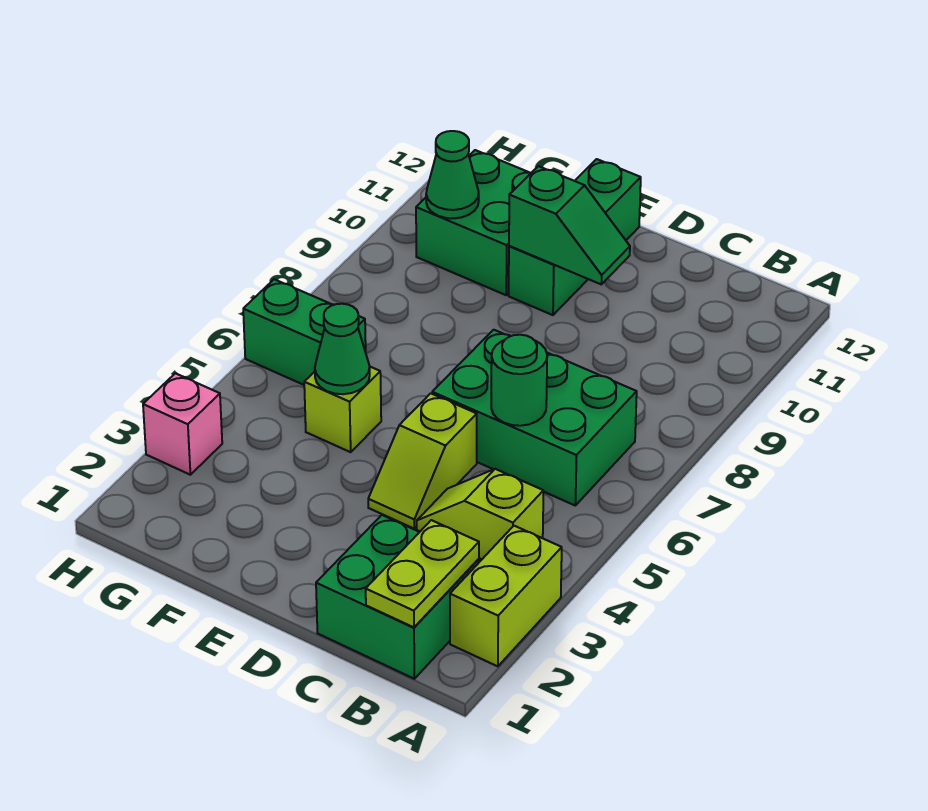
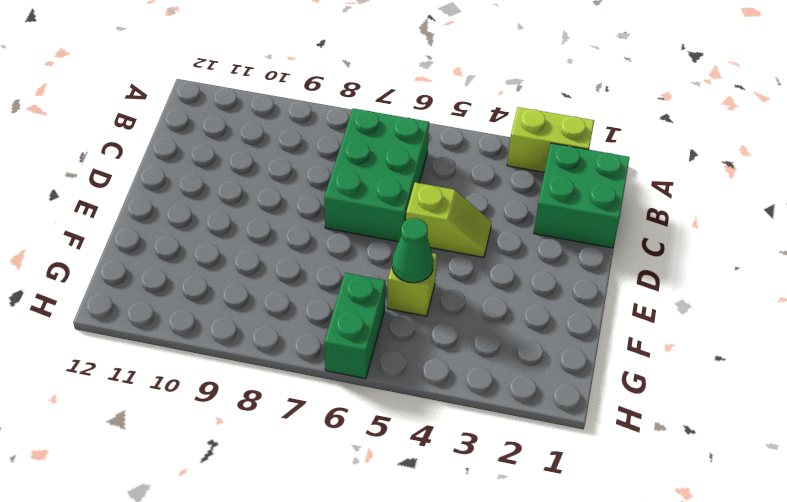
none -> lime 1x2 slope [417,469,543,559]
none -> green 1x3 brick [509,159,641,315]
none -> green 2x2 brick [416,150,531,295]

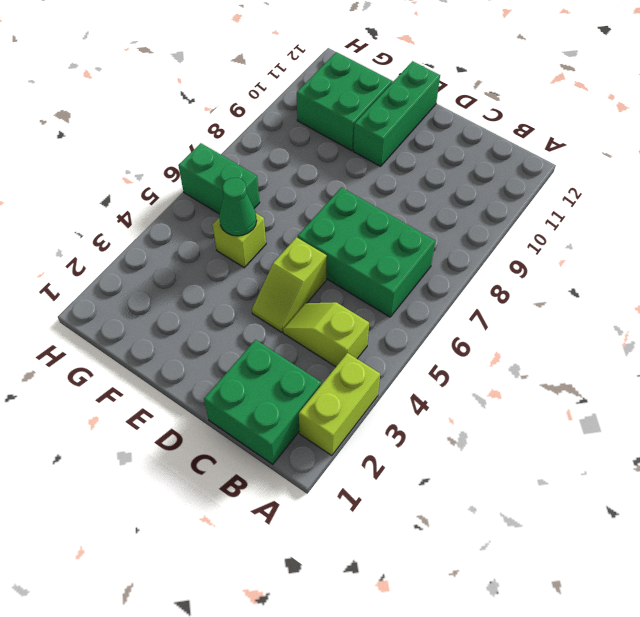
none -> pink 1x1 brick [143,373,222,475]
none -> lime 1x2 plate [366,520,479,627]
none -> green 1x1 round brick [491,335,547,426]

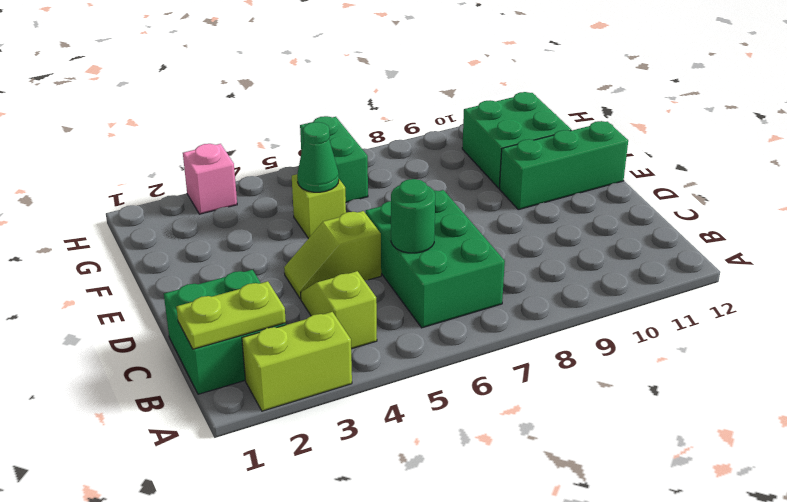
none -> green 1x2 slope [509,166,630,284]
none -> green 1x1 cone [426,131,479,218]

